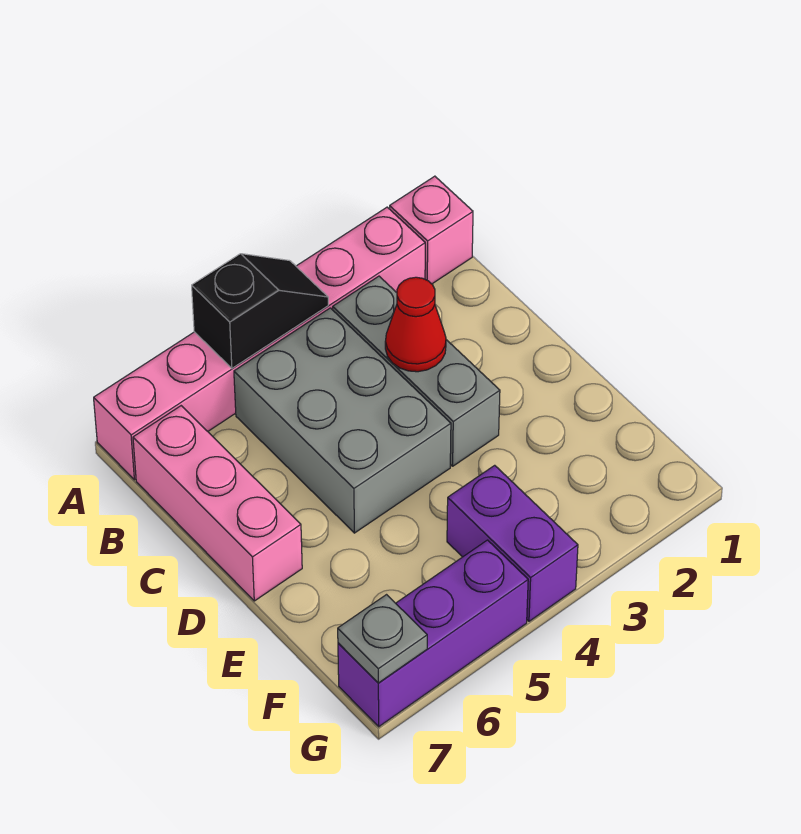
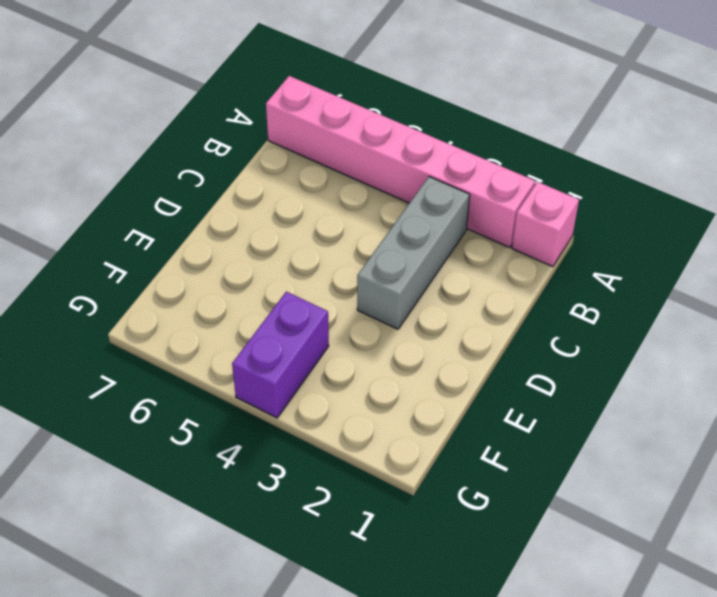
none -> grey 2x3 brick [234,308,451,533]
none -> pink 1x3 brick [133,406,302,601]

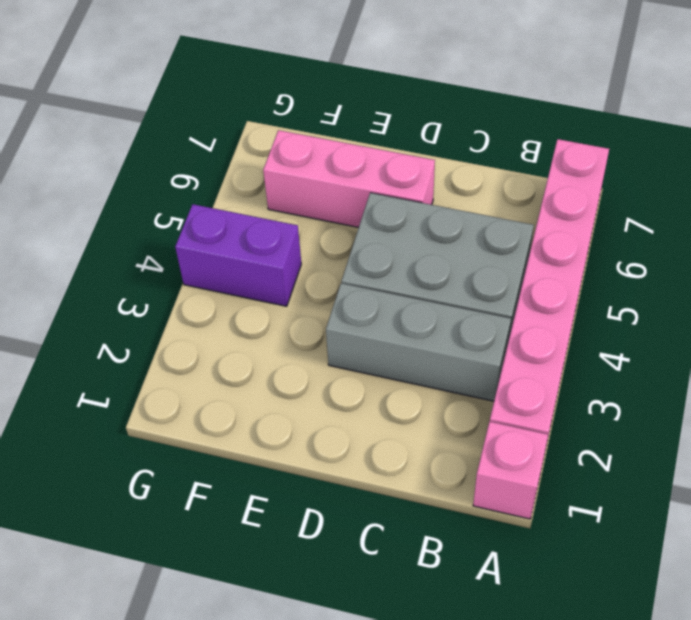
pink 1x3 brick [263,130,435,227] -> pink 1x3 brick moved to [133,406,302,601]
none -> purple 1x3 brick [338,540,528,727]
none -> black 1x2 slope [192,254,328,368]

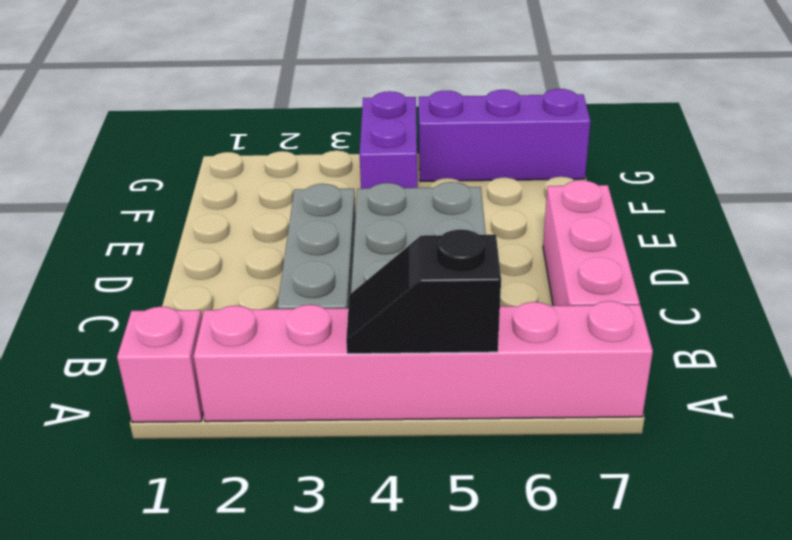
none -> red 1x1 cone [385,277,446,372]
none -> grey 1x1 plate [338,595,427,683]

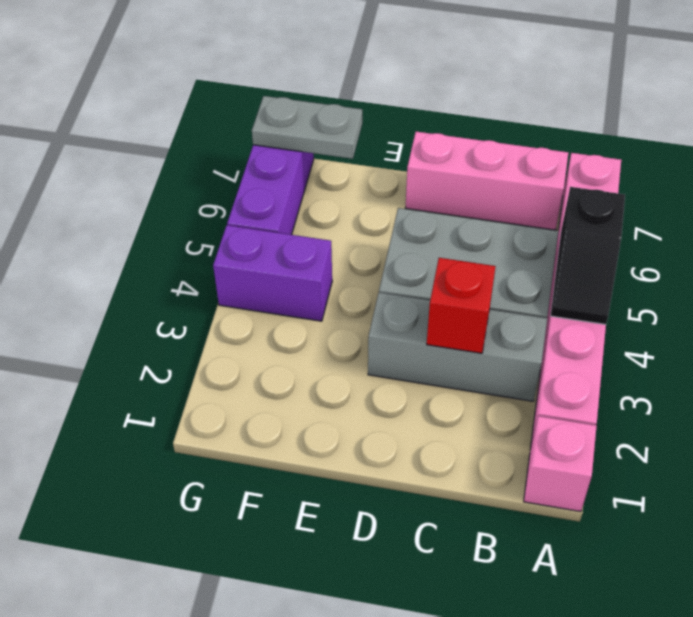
red 1x1 brick [427,258,496,353] -> red 1x1 cone [385,277,446,372]
grey 1x2 plate [252,96,362,159] -> grey 1x1 plate [338,595,427,683]

